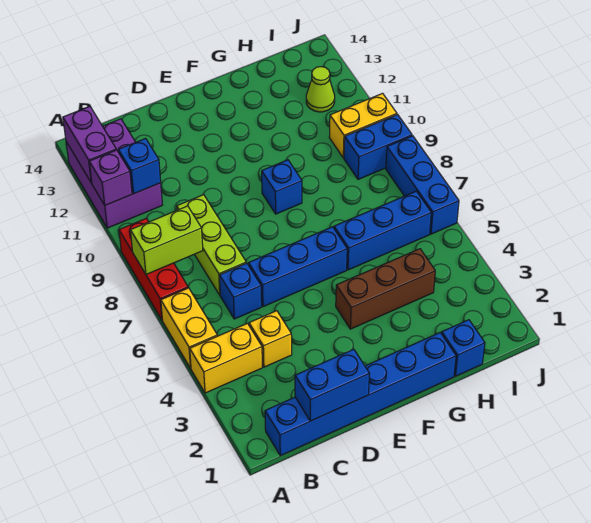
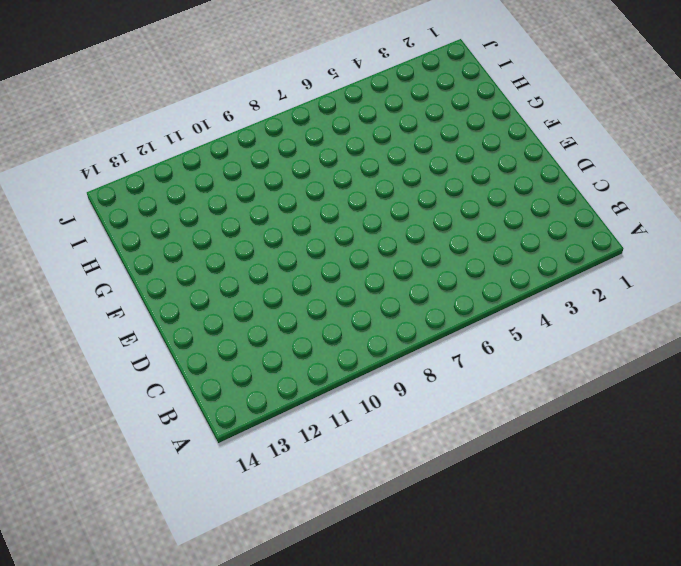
none -> yellow 1x2 brick [190,323,262,393]
none -> yellow 1x2 brick [161,288,217,368]
none -> red 1x3 brick [119,218,188,320]

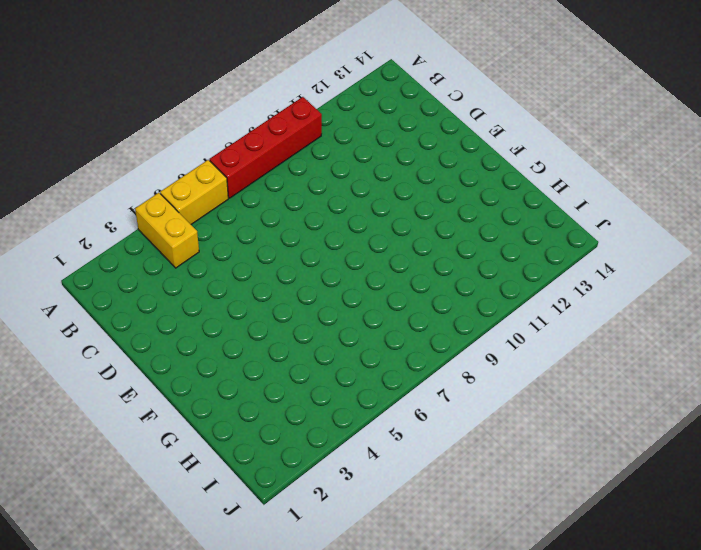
red 1x4 brick [209,97,322,198] -> red 1x3 brick [119,218,188,320]
none -> purple 2x3 brick [66,119,162,228]
none -> blue 1x6 brick [265,333,456,456]
none -> yellow 1x1 brick [249,311,292,367]

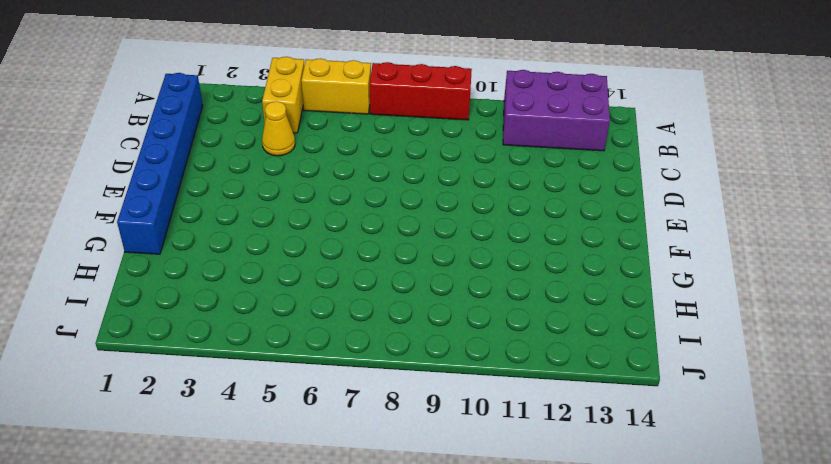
yellow 1x1 cone [262,101,295,156] -> yellow 1x1 brick [249,311,292,367]
none -> blue 1x1 brick [219,263,262,319]
none -> lime 1x3 brick [177,195,246,295]
none -> blue 1x3 brick [248,227,347,307]

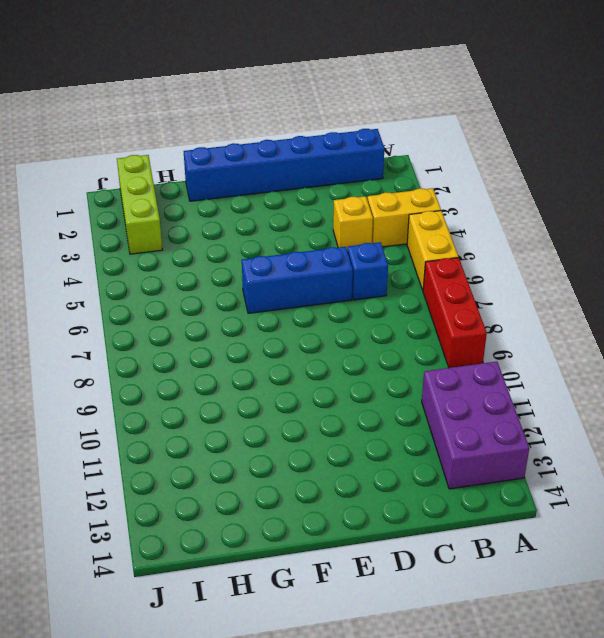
lime 1x3 brick [117,155,162,254] -> lime 1x3 brick moved to [177,195,246,295]
none -> brown 1x3 brick [336,249,435,329]
none -> blue 1x1 brick [262,160,302,214]
none -> blue 1x3 brick [334,191,431,270]

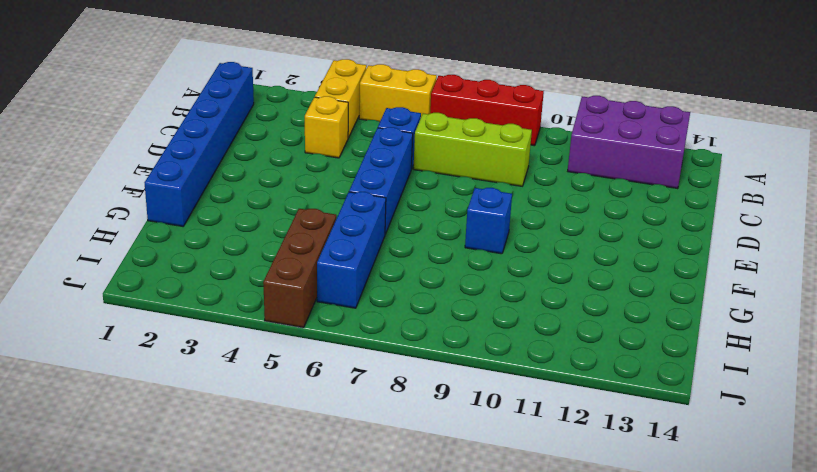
brown 1x3 brick [263,209,336,328] -> brown 1x3 brick moved to [336,249,435,329]
none -> blue 1x1 brick [442,320,485,376]
none -> blue 1x2 brick [344,115,412,179]
none -> yellow 1x2 brick [329,93,397,158]

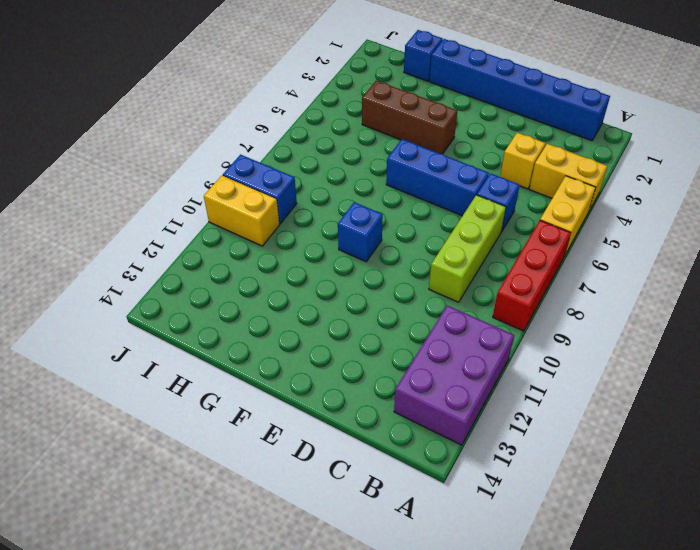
none -> blue 1x3 brick [334,191,431,270]
none -> lime 1x1 cone [306,67,335,112]
none -> blue 1x3 brick [386,136,459,234]

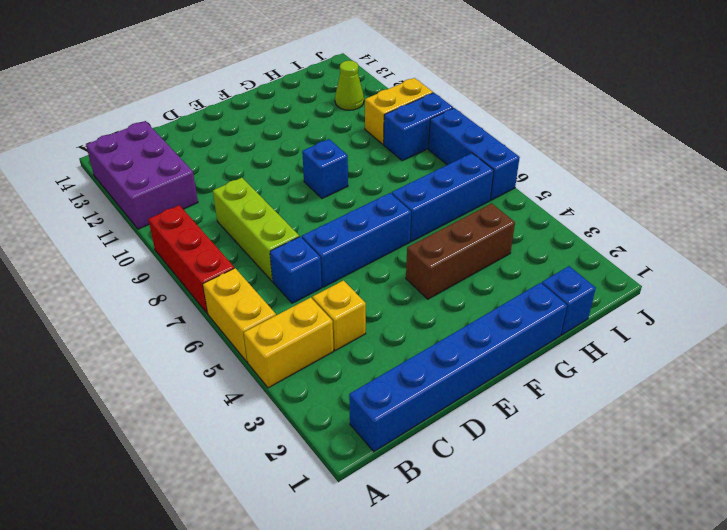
none -> lime 1x2 brick [130,206,203,274]
none -> purple 1x1 brick [89,150,132,205]
none -> purple 1x2 brick [63,106,116,183]

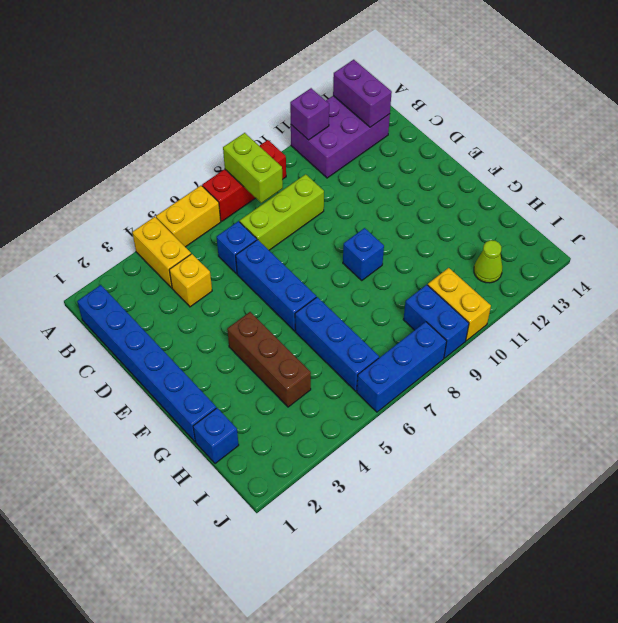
purple 1x2 brick [333,60,392,127] -> purple 1x2 brick turned to [63,106,116,183]
none -> blue 1x1 brick [118,138,161,194]
none -> blue 1x2 brick [295,349,370,421]

